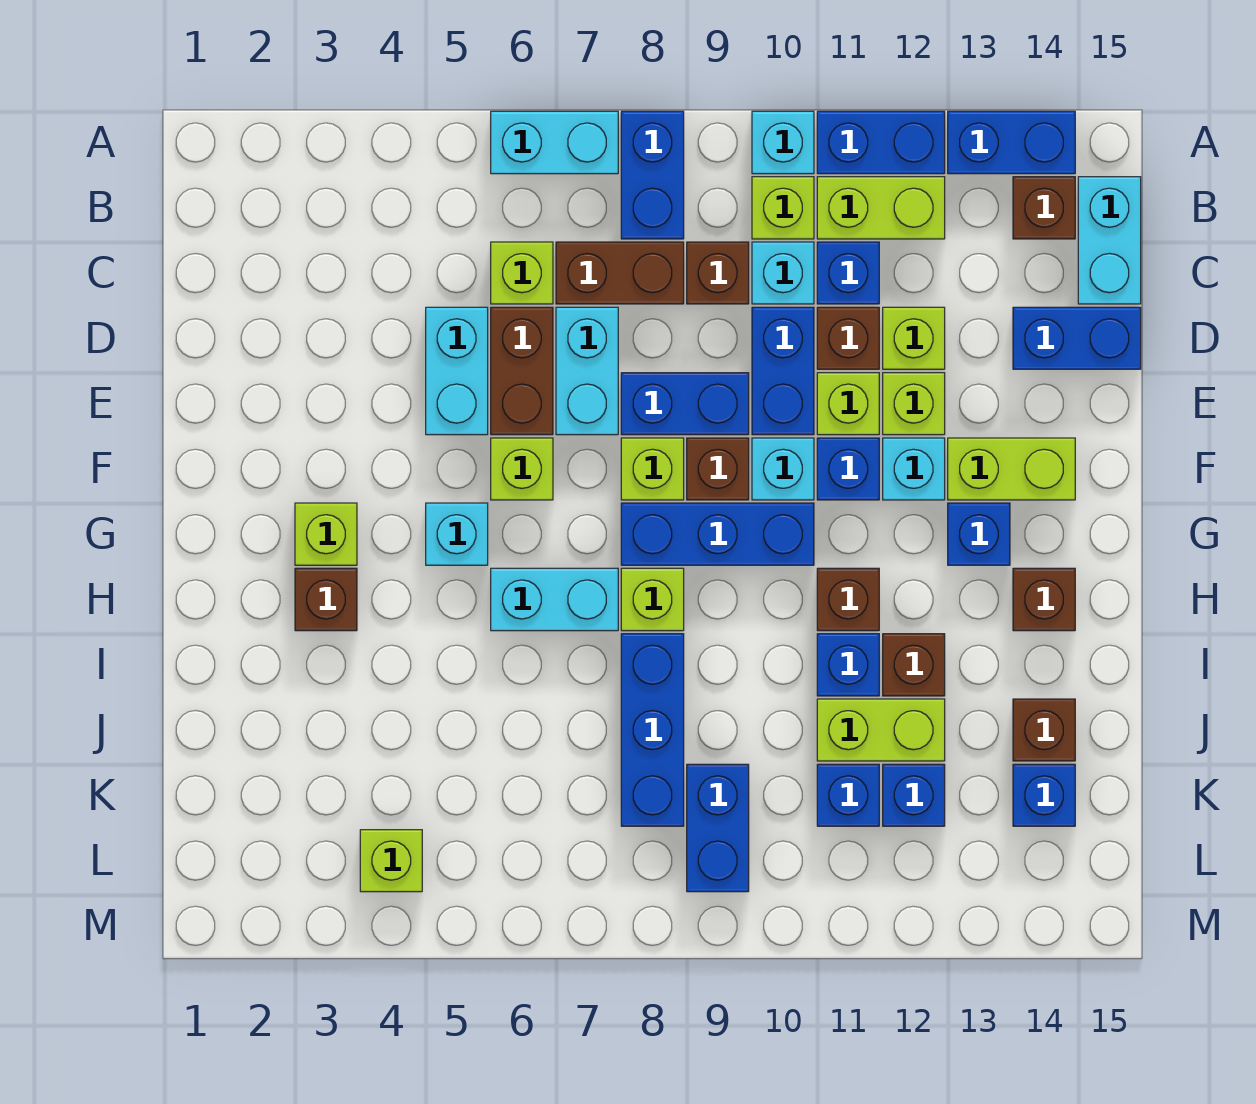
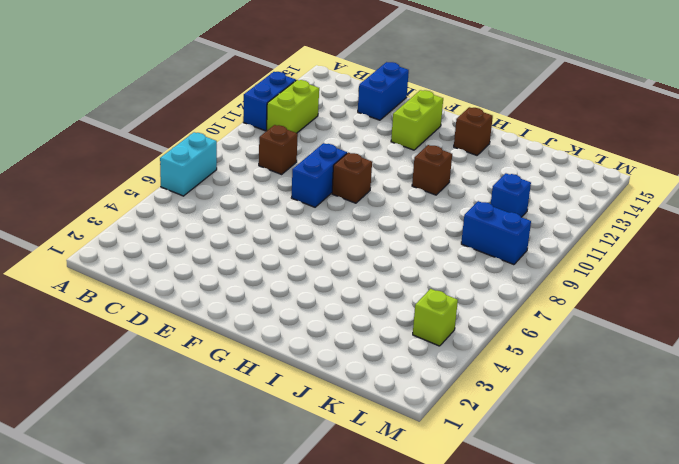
none -> blue 1x2 brick [621,111,684,239]
none -> cyan 1x1 brick [752,111,814,174]
none -> blue 1x2 brick [948,111,1075,174]
none -> lime 1x1 brick [752,177,814,239]

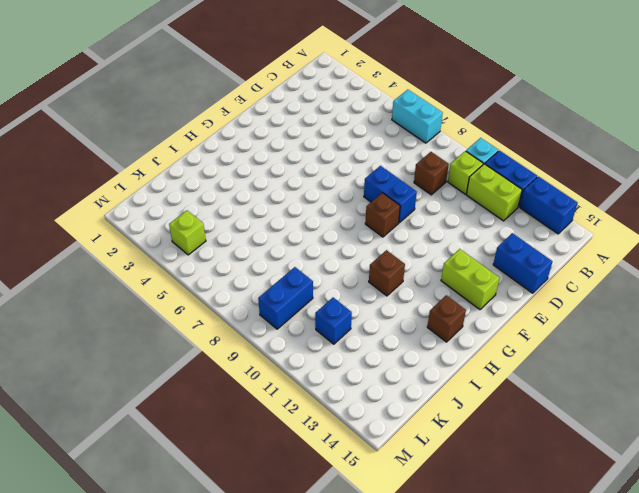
none -> blue 1x2 brick [621,111,684,239]
none -> brown 1x1 brick [1013,177,1075,239]
none -> cyan 1x2 brick [1078,177,1141,304]
none -> lime 1x1 brick [491,242,553,304]

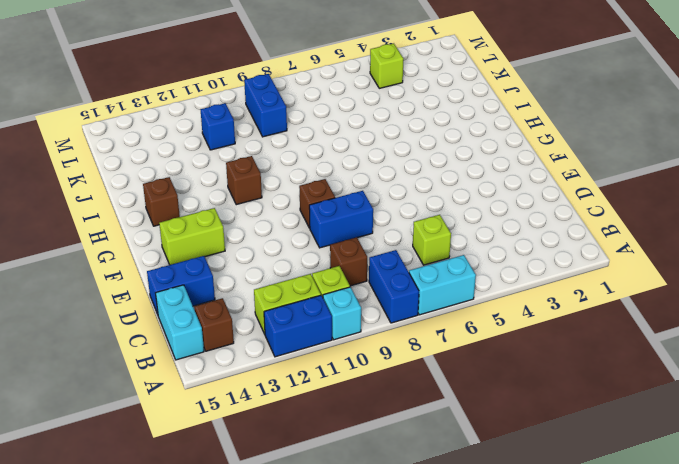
none -> blue 1x2 brick [948,111,1075,174]
none -> brown 1x2 brick [556,242,684,304]
none -> cyan 1x1 brick [752,242,814,304]
none -> blue 1x1 brick [817,242,879,304]

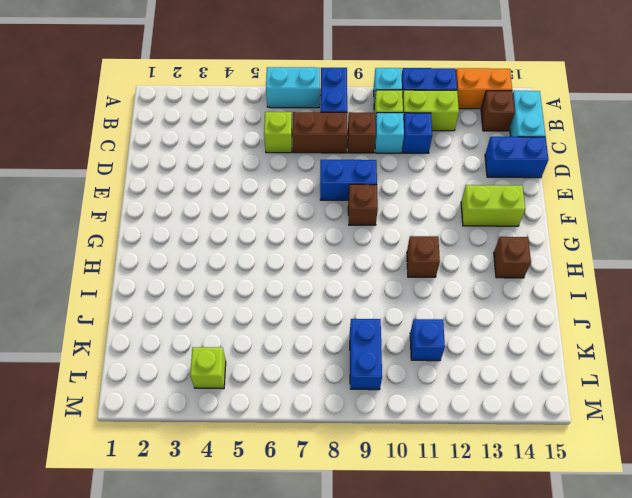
orange 1x2 brick [456,68,512,109] -> blue 1x2 brick [948,111,1075,174]
none -> cyan 1x2 brick [426,307,488,435]
none -> brown 1x2 brick [491,307,553,435]
none -> cyan 1x2 brick [556,307,618,435]
none -> blue 1x2 brick [752,307,814,435]

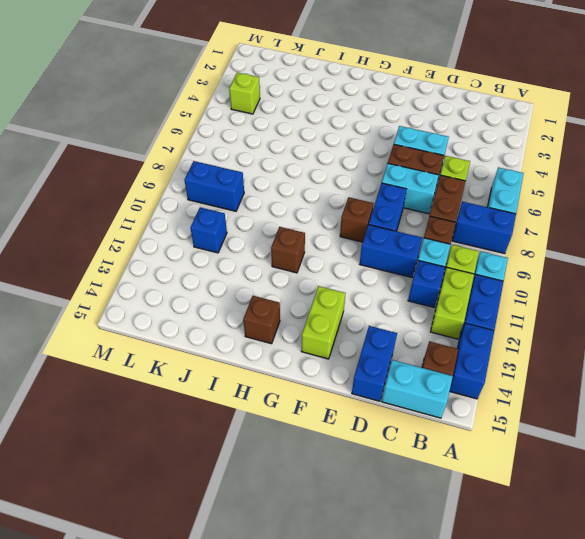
none -> brown 1x1 brick [817,307,879,369]
none -> lime 1x1 brick [883,307,945,369]
none -> lime 1x1 brick [817,373,879,435]
none -> lime 1x1 brick [883,373,945,435]

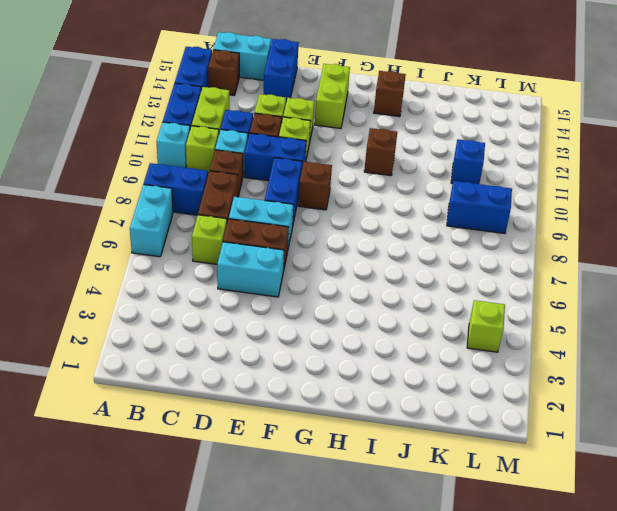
none -> lime 1x1 brick [491,438,553,500]
none -> lime 1x1 brick [621,438,684,500]
none -> cyan 1x1 brick [752,438,814,500]
none -> blue 1x1 brick [817,438,879,500]

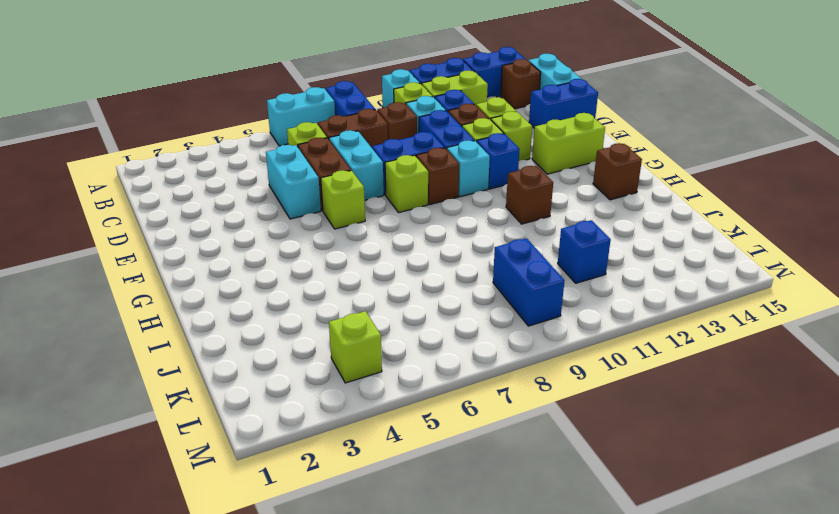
none -> cyan 1x1 brick [883,438,945,500]
none -> lime 1x1 brick [295,503,357,565]
none -> cyan 1x1 brick [426,503,488,565]
none -> blue 1x3 brick [621,503,814,565]

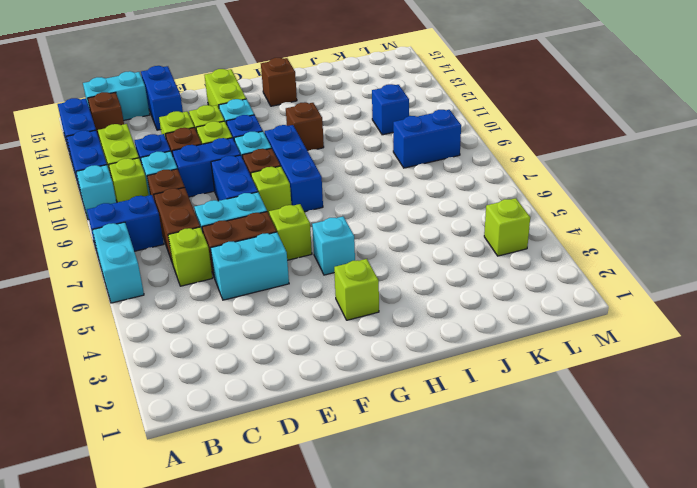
none -> blue 1x1 brick [948,503,1010,565]
none -> brown 1x1 brick [295,568,357,631]
none -> cyan 1x2 brick [491,568,618,631]
none -> lime 1x1 brick [621,568,684,631]

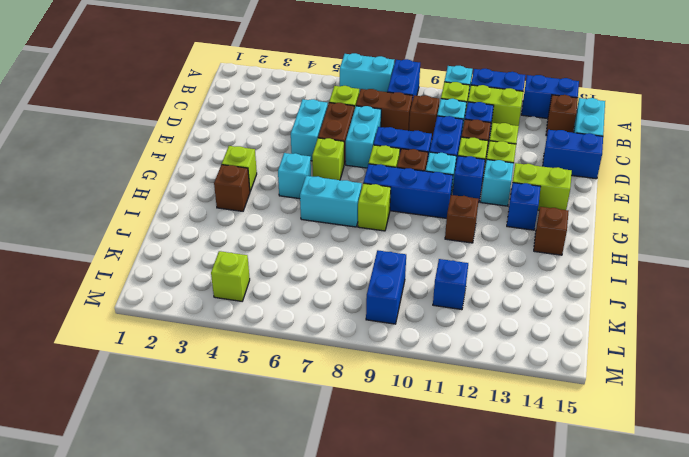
none -> blue 1x3 brick [621,634,684,826]
none -> blue 1x1 brick [817,634,879,696]
none -> brown 1x1 brick [883,634,945,696]
none -> lime 1x2 brick [817,699,945,761]

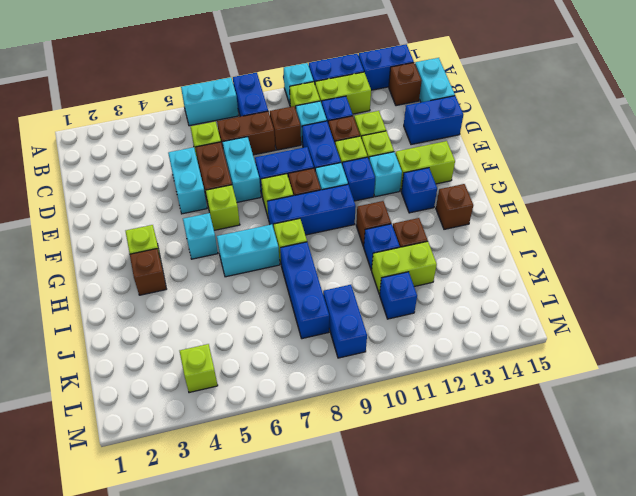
none -> brown 1x1 brick [1013,699,1075,761]
none -> blue 1x1 brick [883,764,945,826]
none -> blue 1x1 brick [1013,764,1075,826]

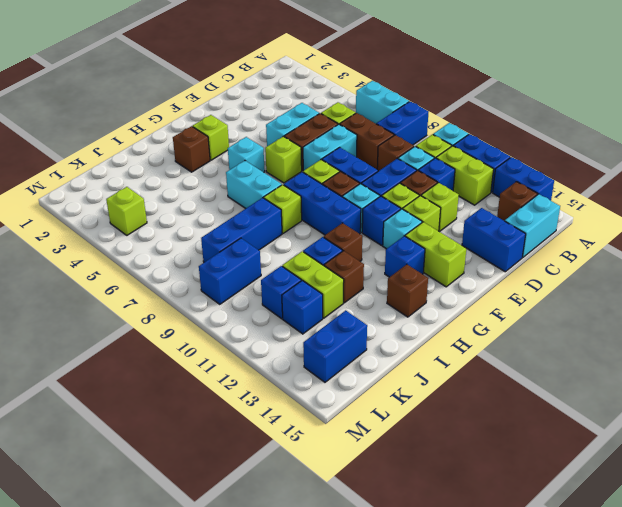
blue 1x2 brick [303,310,367,382] -> blue 1x1 brick [1013,764,1075,826]
none -> brown 1x1 brick [1013,699,1075,761]

